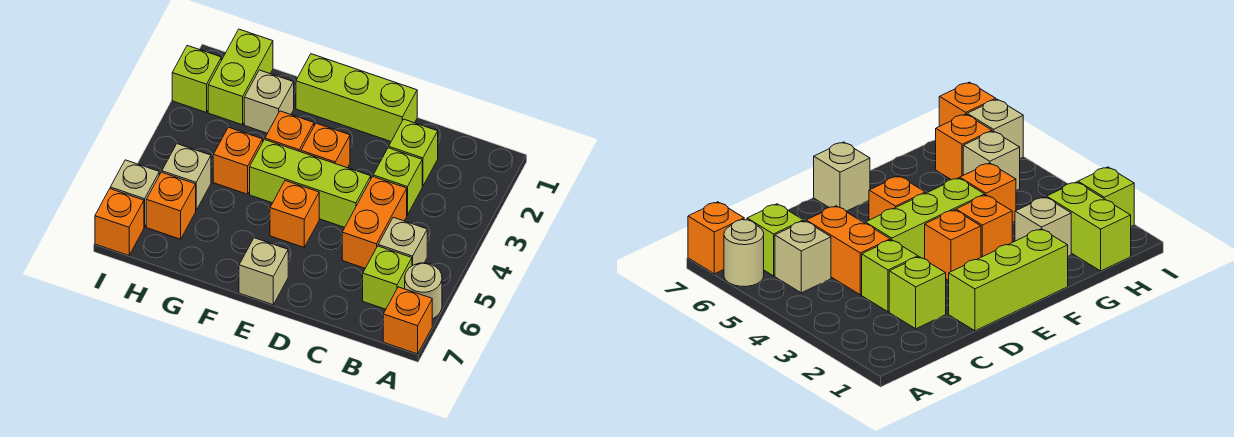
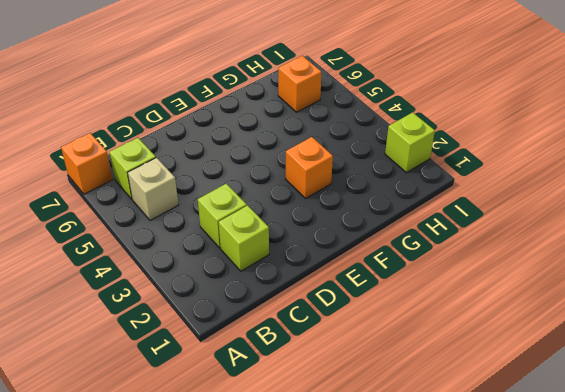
none -> tan 1x1 round brick [405,263,442,319]
none -> orange 1x2 brick [342,176,407,268]
none -> lime 1x3 brick [296,54,417,141]

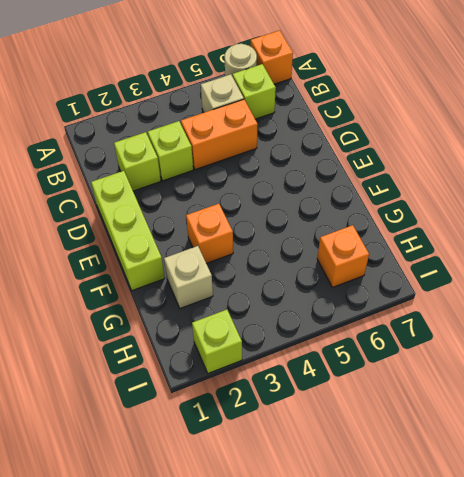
none -> lime 1x3 brick [250,140,371,227]
none -> orange 1x1 brick [301,123,350,168]
none -> orange 1x1 brick [270,181,319,247]

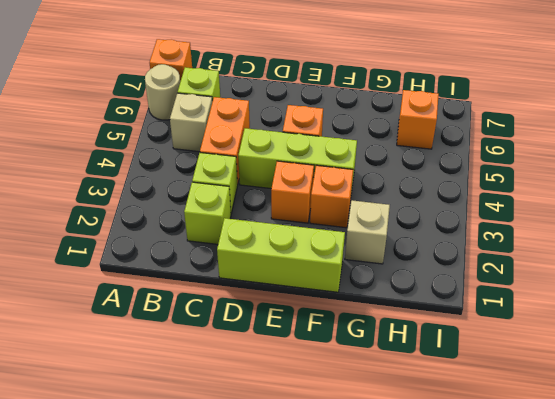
none -> tan 1x1 brick [239,238,288,305]
none -> orange 1x1 brick [213,127,263,194]
none -> lime 1x2 brick [208,29,273,125]

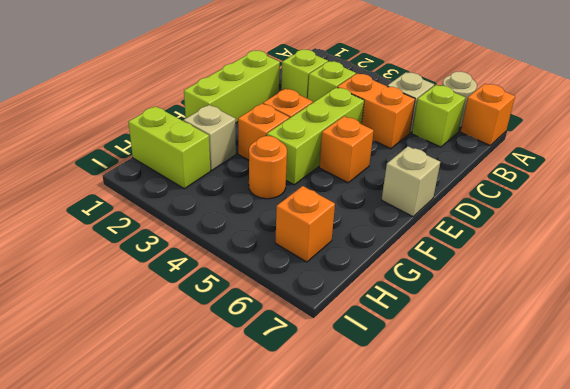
orange 1x1 round brick [249,136,287,199] -> orange 1x1 brick [213,127,263,194]
none -> tan 1x1 brick [162,144,211,210]
none -> lime 1x1 brick [172,46,221,112]
none -> tan 1x1 brick [110,160,159,227]

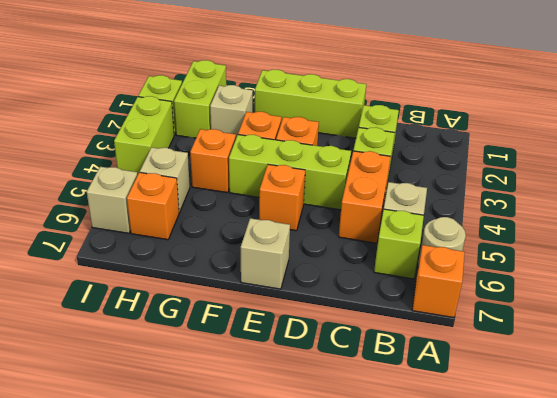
lime 1x2 brick [114,96,174,175] -> none
none -> orange 1x1 brick [95,189,144,256]

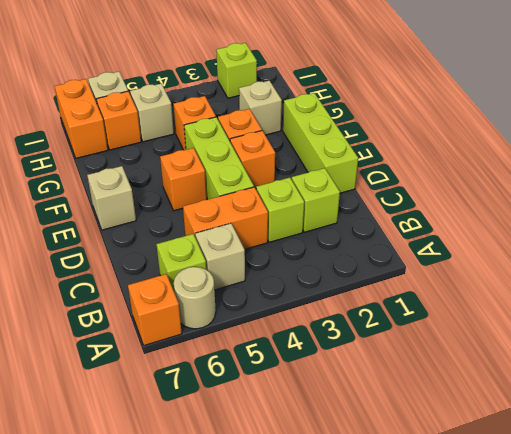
orange 1x2 brick [54,79,108,158] -> orange 1x1 brick [95,189,144,256]
none -> lime 1x2 brick [208,29,273,125]

